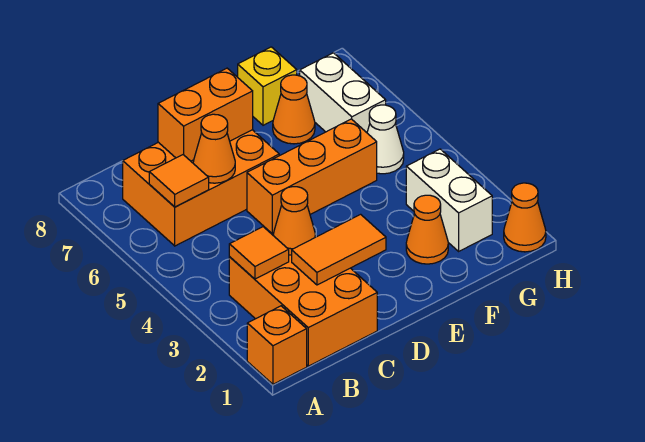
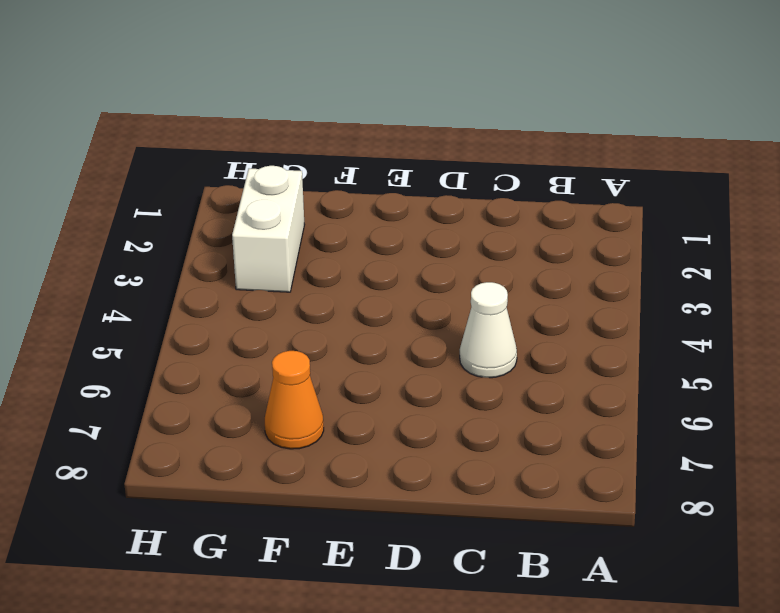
white 1x1 cone [460,282,517,378] -> white 1x1 cone moved to [367,105,404,174]
none -> orange 1x1 brick [247,306,307,384]
none -> orange 2x3 brick [229,255,377,366]
none -> orange 2x3 brick [123,130,279,246]

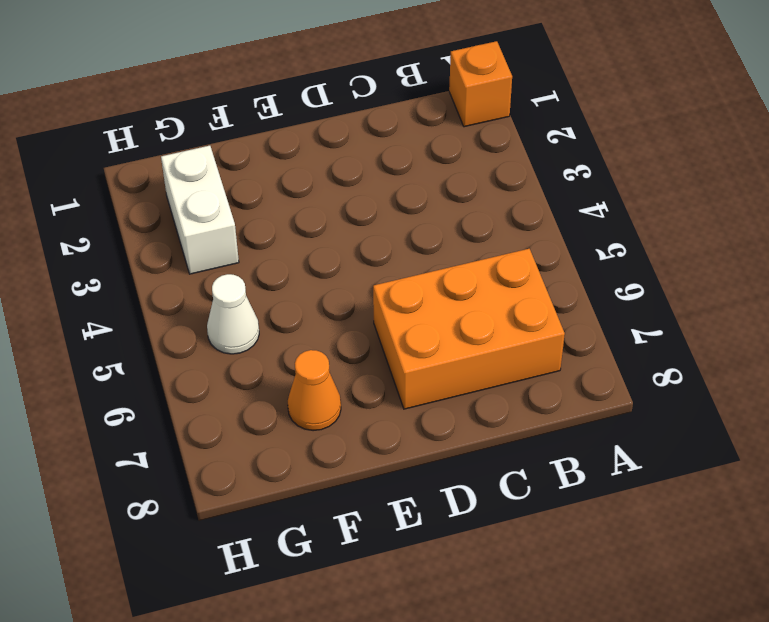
none -> orange 2x3 brick [229,255,377,366]
none -> orange 1x3 brick [247,119,377,234]
none -> orange 1x1 cone [406,195,448,264]

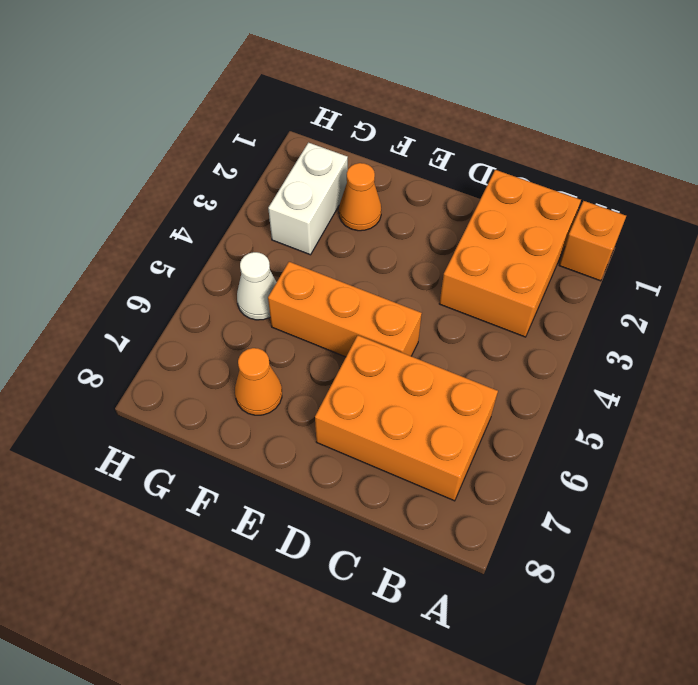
none -> yellow 1x1 brick [238,47,297,125]
none -> white 1x2 brick [300,53,386,133]
none -> orange 1x1 cone [504,183,546,252]

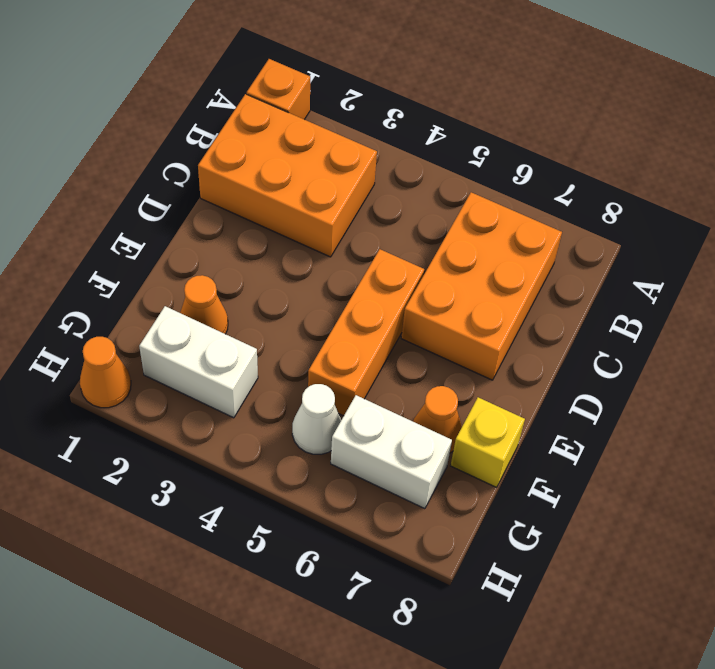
none -> orange 1x1 tile [229,227,289,279]
none -> orange 1x1 tile [149,155,209,207]
none -> orange 1x2 tile [292,214,386,285]

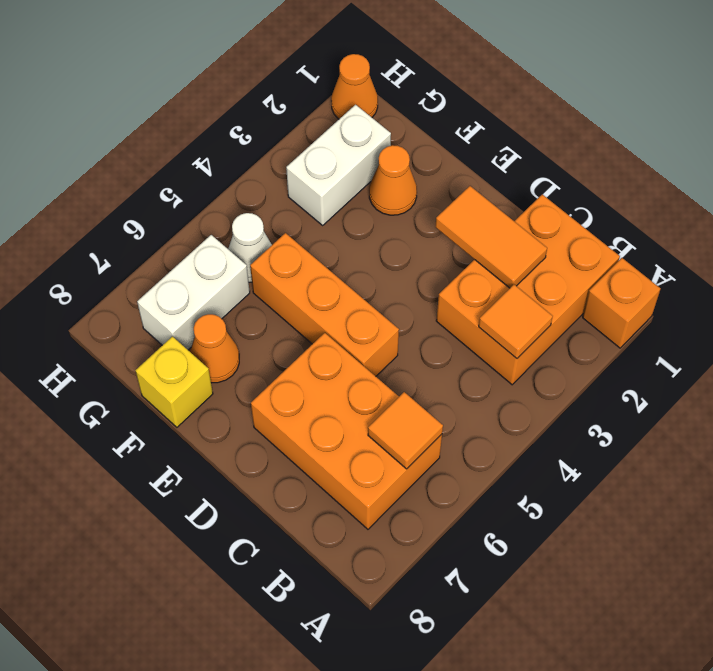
none -> orange 1x1 cone [273,187,316,255]
none -> orange 1x1 cone [193,114,235,183]
none -> orange 1x2 brick [158,68,253,161]

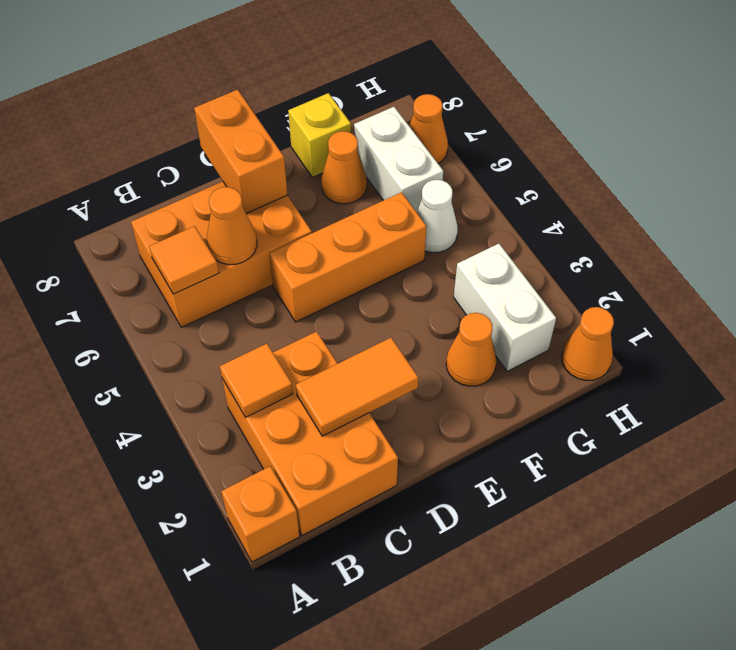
orange 1x2 brick [194,90,287,213] -> orange 1x2 brick turned to [158,68,253,161]
orange 1x1 cone [409,94,448,163] -> orange 1x1 cone moved to [273,187,316,255]

